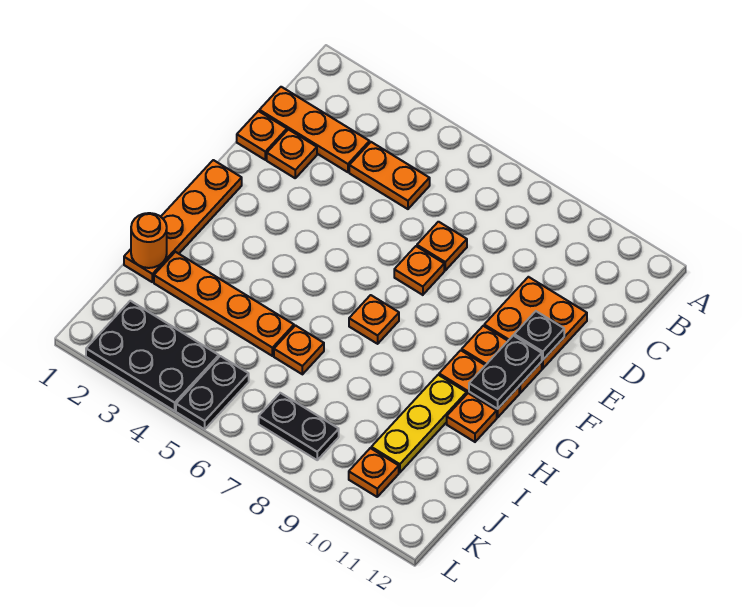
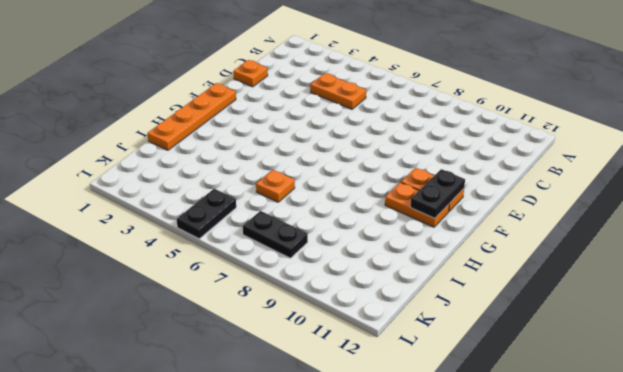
none -> orange 1x3 plate [259,87,369,172]
none -> orange 1x1 plate [267,130,317,178]
none -> orange 1x1 plate [417,222,467,270]

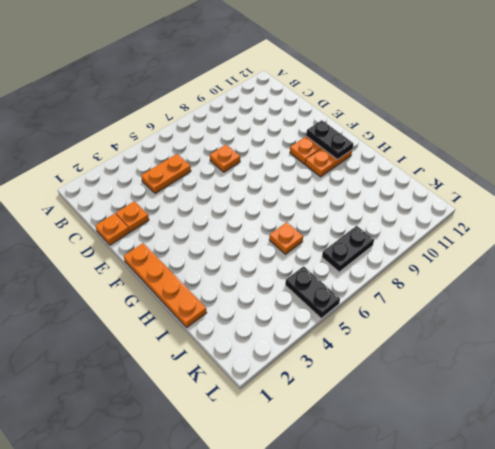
none -> orange 1x3 plate [259,87,369,172]
none -> orange 2x2 plate [484,277,587,369]
none -> orange 1x1 plate [394,246,444,295]

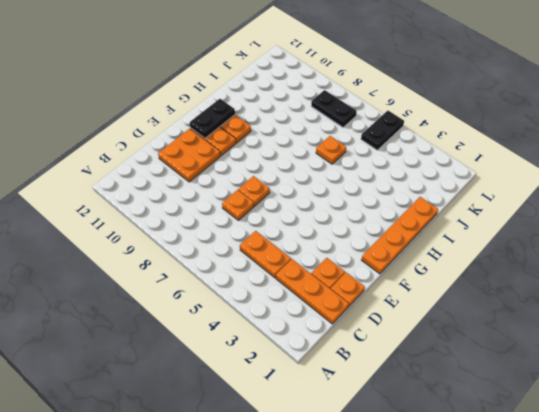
none -> orange 1x1 plate [349,295,399,344]
none -> yellow 1x3 plate [371,375,467,473]
none -> orange 1x1 plate [447,393,497,442]

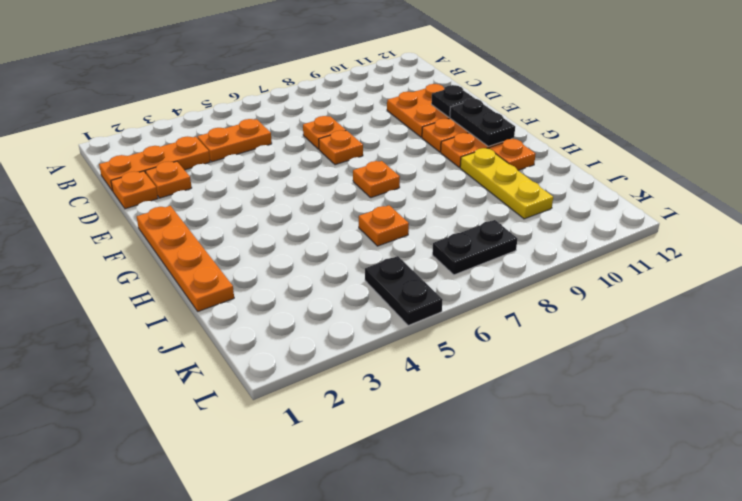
none -> orange 1x4 plate [154,252,294,356]
none -> black 2x3 plate [86,301,219,411]
none -> orange 1x1 plate [349,448,399,497]

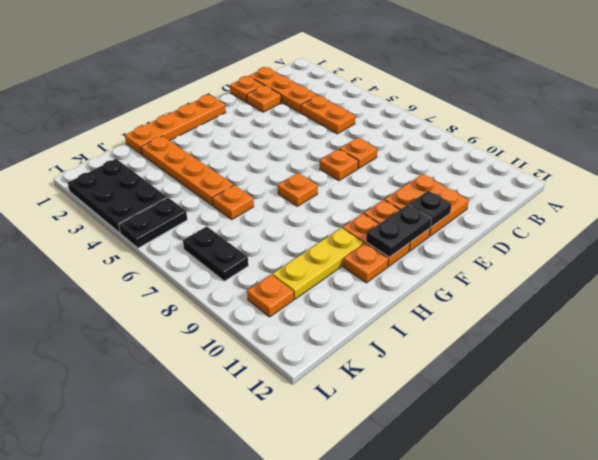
none -> orange 1x1 round brick [131,213,167,268]

